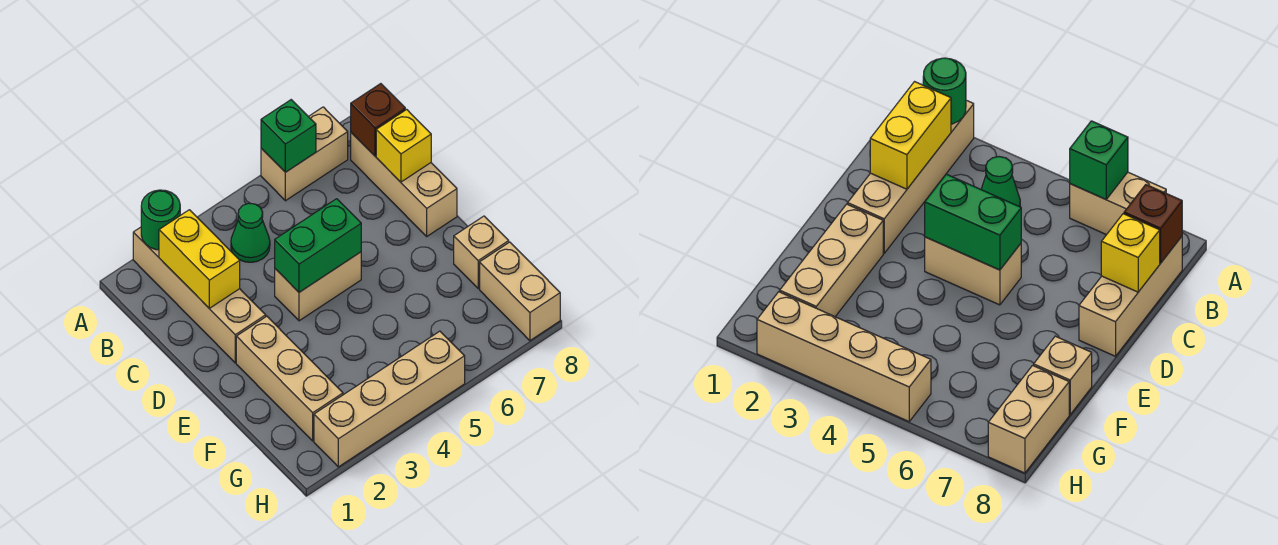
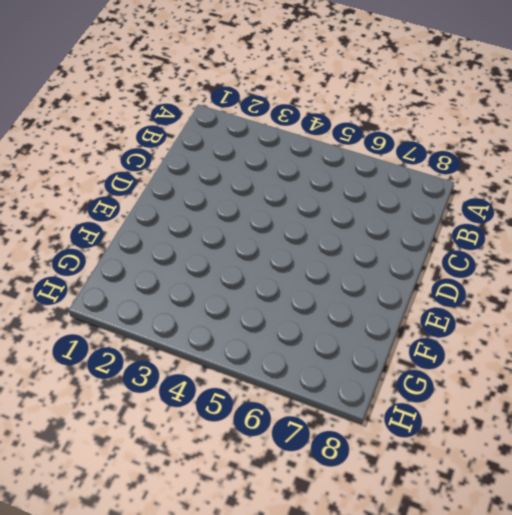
none -> tan 1x4 brick [133,227,266,363]
none -> tan 1x2 brick [261,107,348,201]
none -> green 1x1 cone [231,203,270,262]

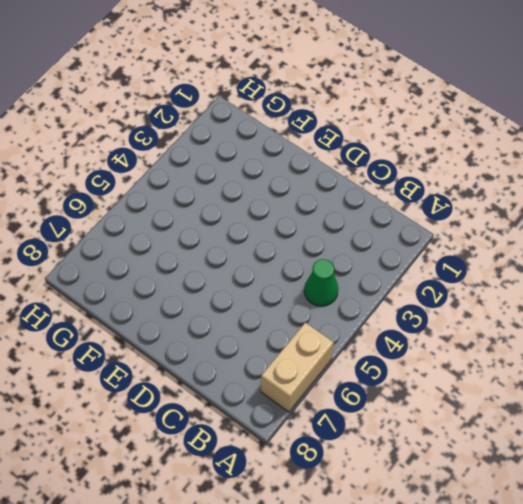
none -> tan 1x4 brick [133,227,266,363]
none -> tan 1x3 brick [351,133,457,236]
none -> tan 1x2 brick [275,252,361,321]

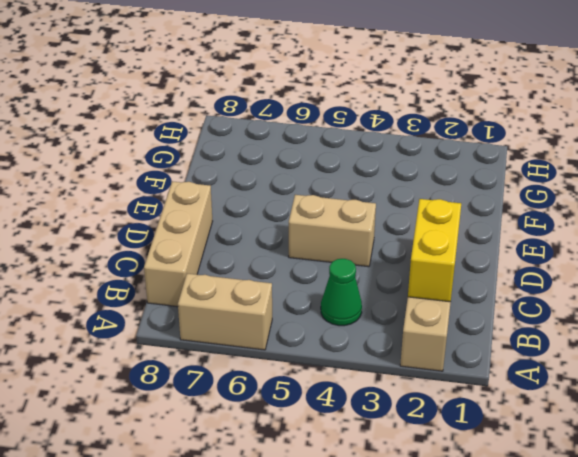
none -> tan 1x3 brick [236,316,343,441]
none -> tan 1x1 brick [454,216,509,289]
none -> tan 1x2 brick [480,242,560,341]

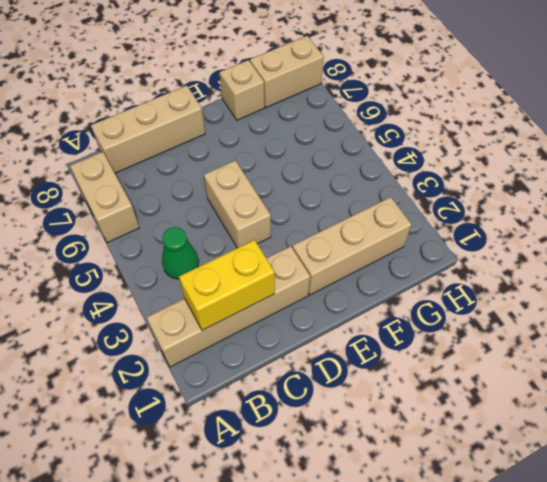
none -> tan 1x4 brick [314,331,465,467]
none -> green 1x1 round brick [141,190,180,250]
none -> green 1x1 brick [261,100,316,172]

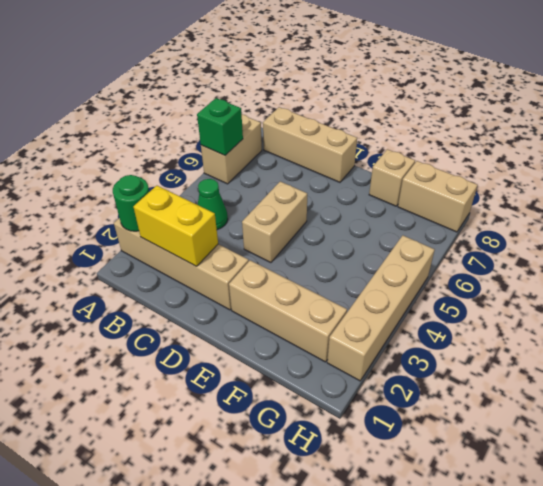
none -> brown 1x1 brick [351,84,405,156]
none -> yellow 1x1 brick [376,109,431,182]
none -> green 1x2 brick [275,199,361,292]

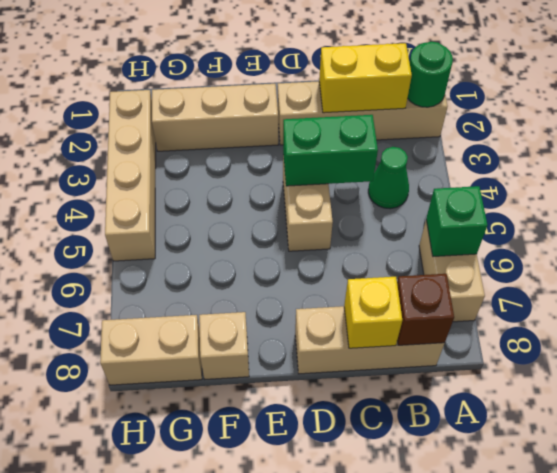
green 1x2 brick [283,115,378,186] -> green 1x2 brick turned to [275,199,361,292]

